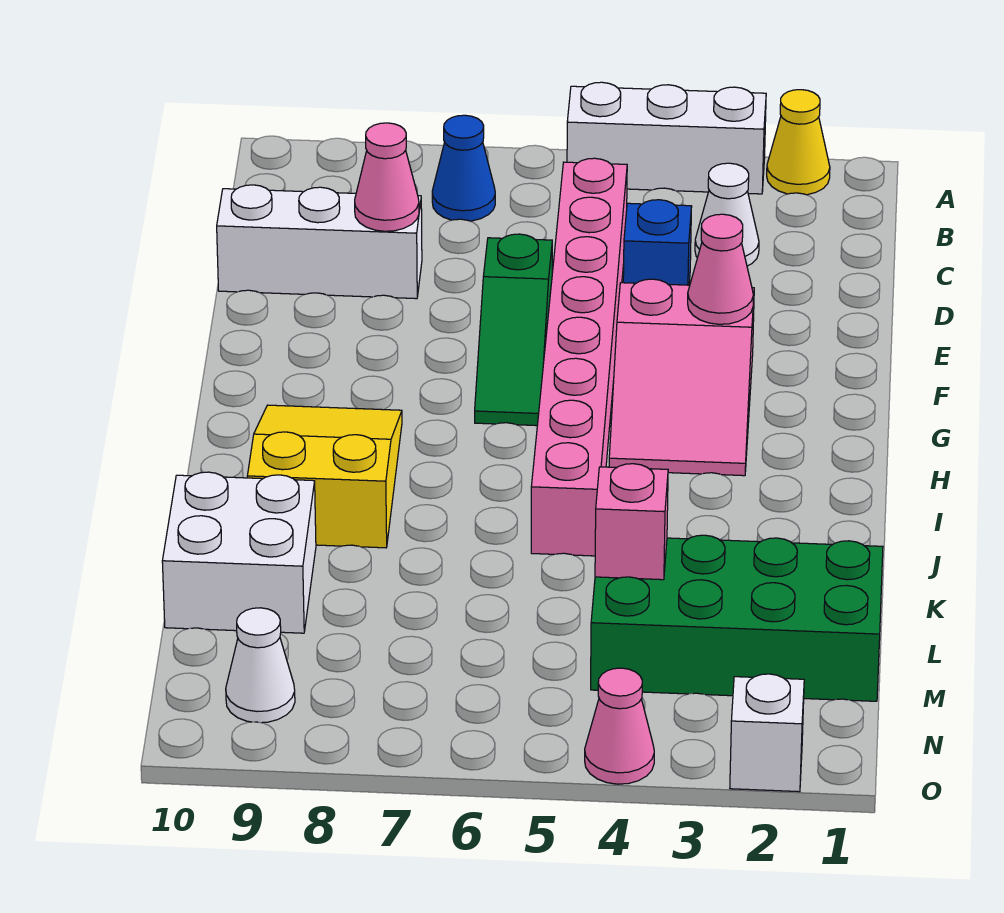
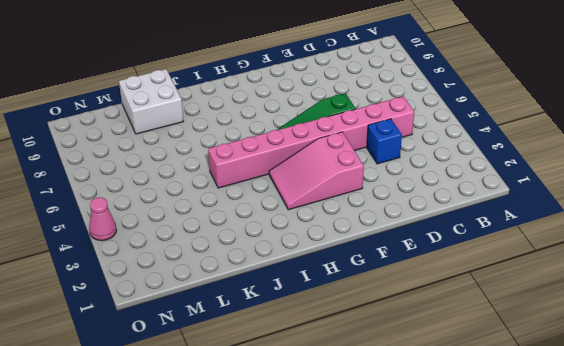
none -> yellow 1x1 cone [767,90,830,195]
none -> white 1x3 brick [567,82,766,194]
none -> blue 1x1 cone [432,115,495,221]

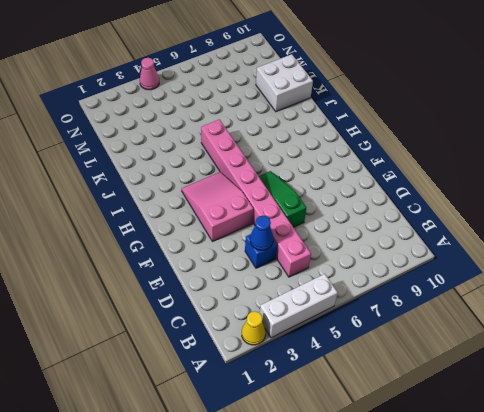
blue 1x1 cone [250,216,273,250] -> blue 1x1 cone moved to [432,115,495,221]
none -> white 1x1 cone [695,163,759,266]
none -> white 1x3 brick [217,185,422,299]
none -> yellow 2x3 slope [247,405,402,548]

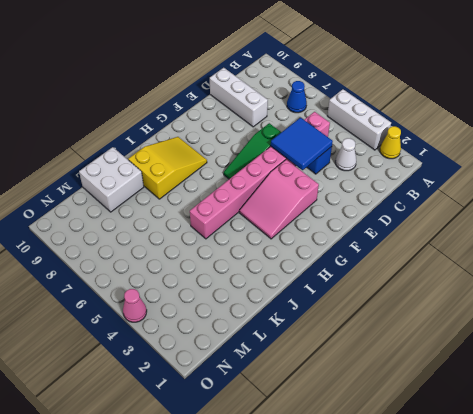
blue 2x2 tile [271,118,333,170] -> none
none -> green 2x4 brick [591,535,883,701]
none -> white 1x1 cone [226,608,295,723]
none -> white 1x1 brick [730,674,804,792]

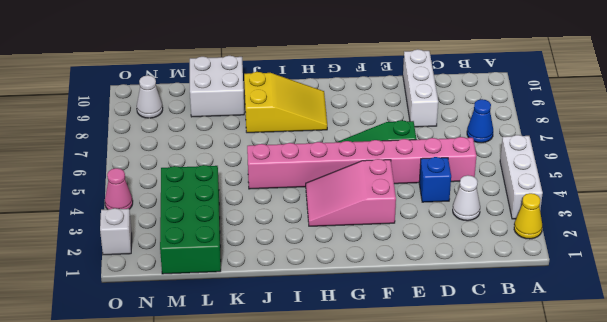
none -> pink 1x1 cone [355,123,419,231]
none -> pink 1x1 cone [688,214,753,324]
none -> pink 1x1 brick [595,464,668,580]

